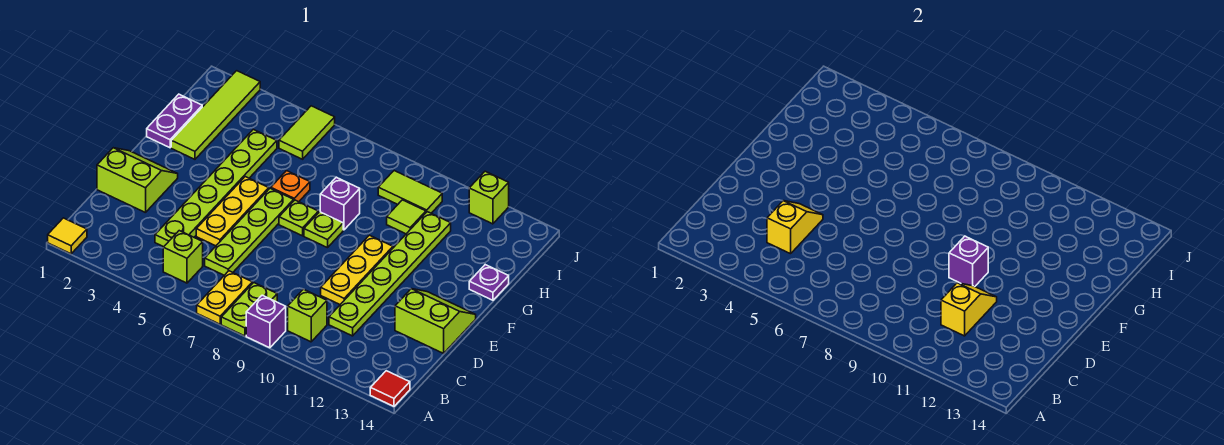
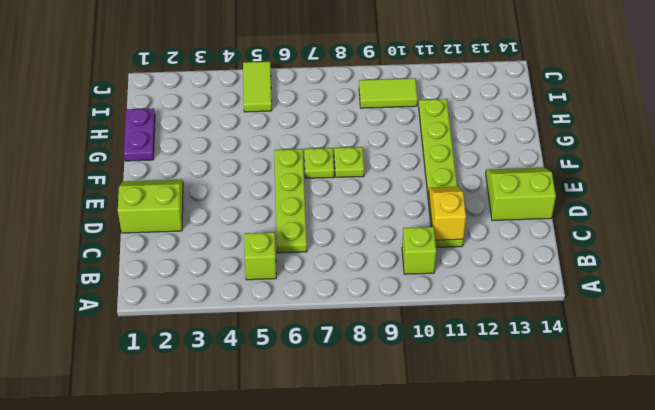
none -> yellow 1x1 tile [48,218,87,254]
none -> yellow 1x2 plate [197,271,252,324]
none -> lime 1x2 plate [221,283,277,336]

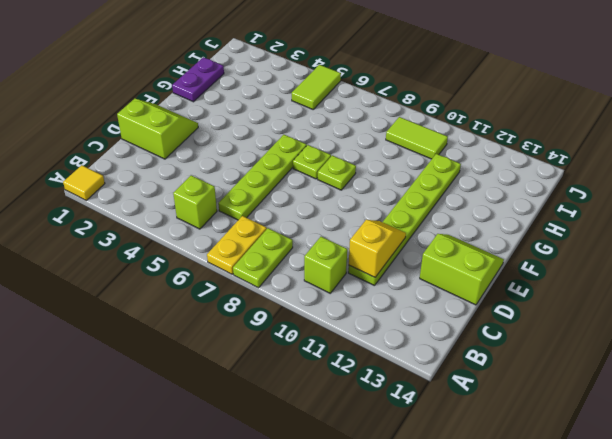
none -> purple 1x1 brick [246,295,286,348]
none -> red 1x1 tile [370,371,410,406]
none -> lime 1x6 plate [155,129,277,247]

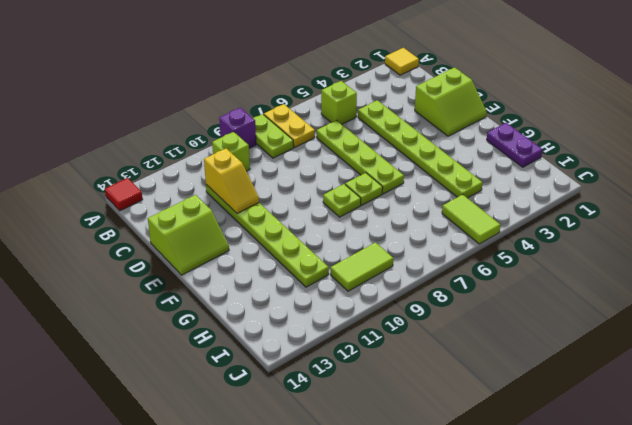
none -> yellow 1x3 plate [196,177,269,246]
none -> yellow 1x3 plate [321,235,393,304]
none -> lime 1x4 tile [171,71,260,159]

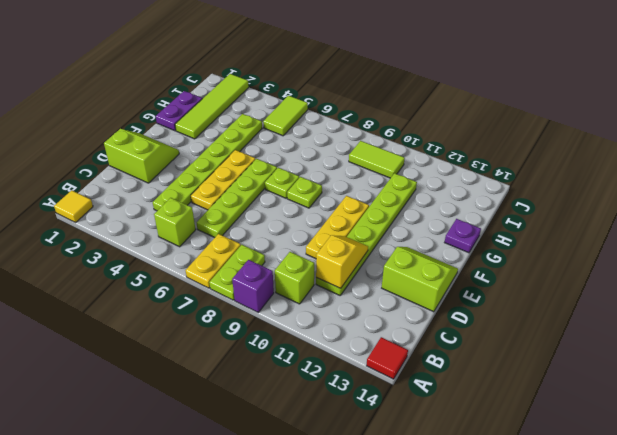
none -> orange 1x1 plate [271,171,310,202]
none -> purple 1x1 brick [320,177,360,230]
none -> lime 1x1 tile [387,200,426,234]

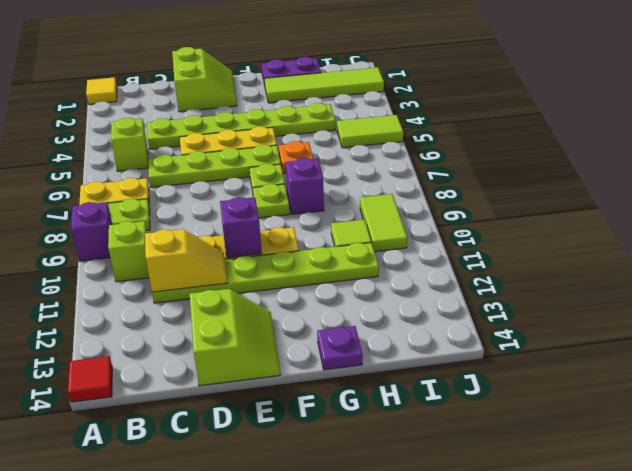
none -> lime 1x1 brick [469,171,509,224]
none -> yellow 1x2 slope [767,201,823,254]

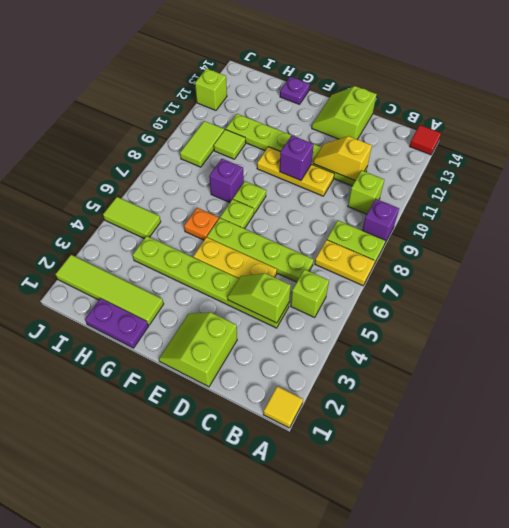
lime 1x2 slope [227,273,291,323] -> yellow 1x2 slope [767,201,823,254]

